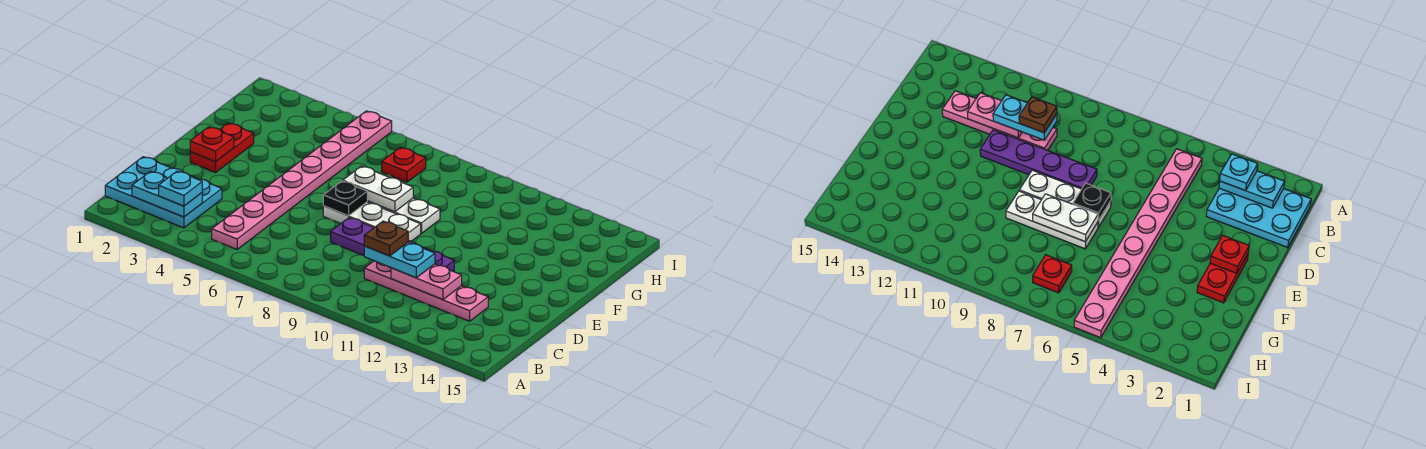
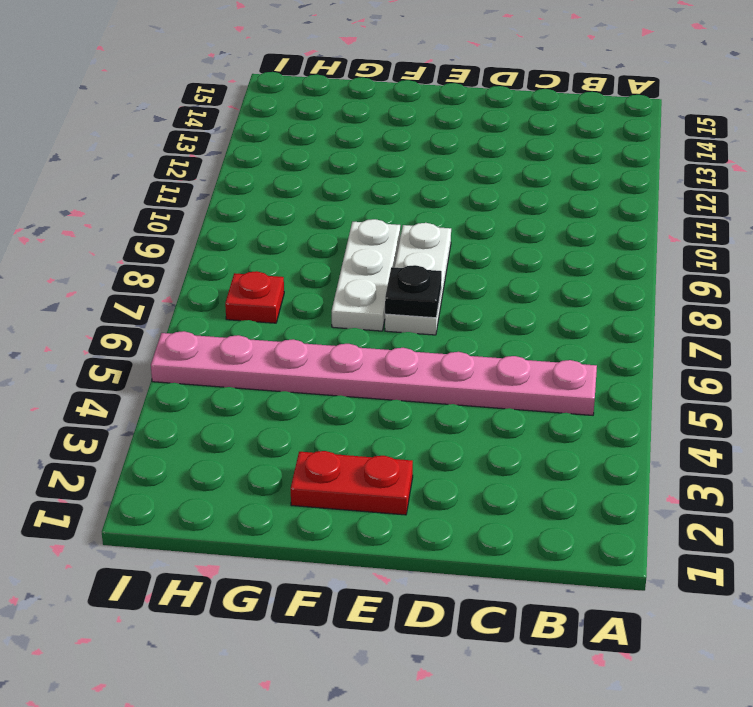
none -> cyan 2x3 plate [105,157,222,228]
none -> pink 1x4 plate [364,261,488,321]
none -> purple 1x4 plate [331,218,454,272]

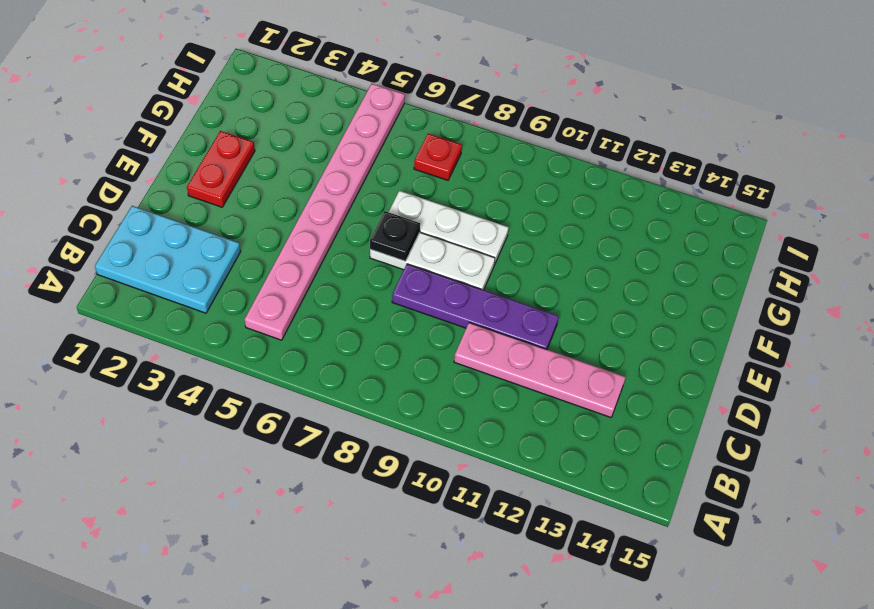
none -> cyan 1x2 plate [132,171,202,217]
none -> pink 1x2 plate [391,264,462,300]
none -> red 1x1 plate [190,127,234,162]

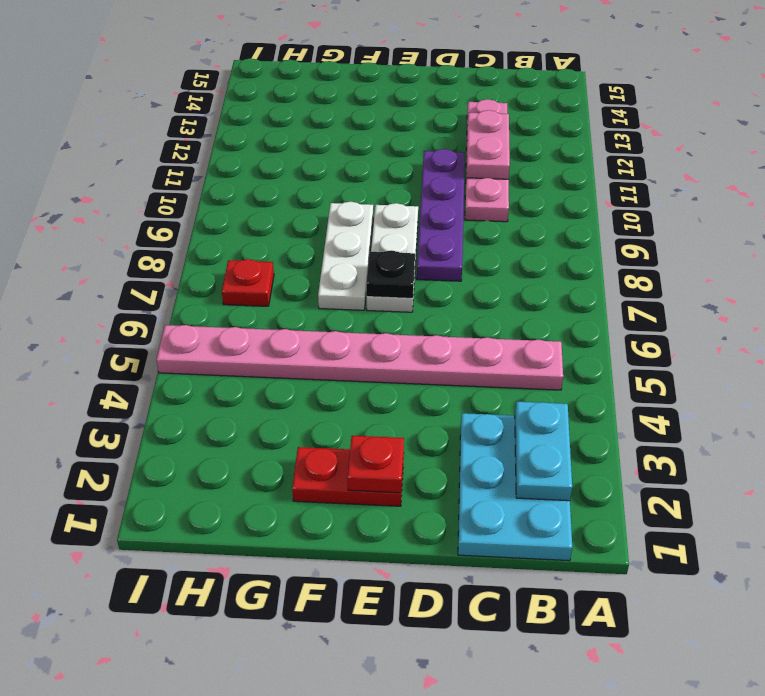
none -> white 1x2 plate [343,166,413,212]
none -> cyan 1x1 plate [159,171,202,206]
none -> cyan 1x2 plate [364,242,435,278]

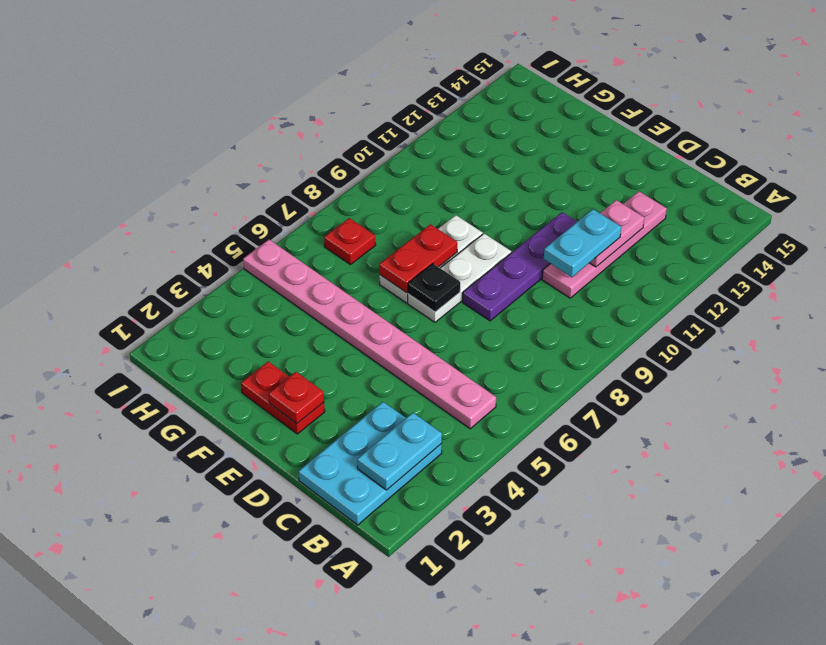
red 1x2 plate [379,224,457,293] -> white 1x2 plate [343,166,413,212]
none -> cyan 1x1 plate [159,171,202,206]
none -> brown 1x1 plate [364,221,408,256]

